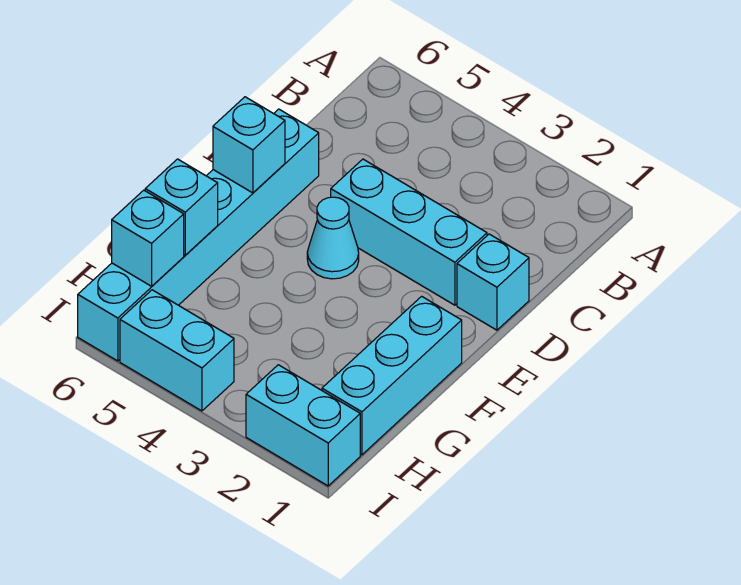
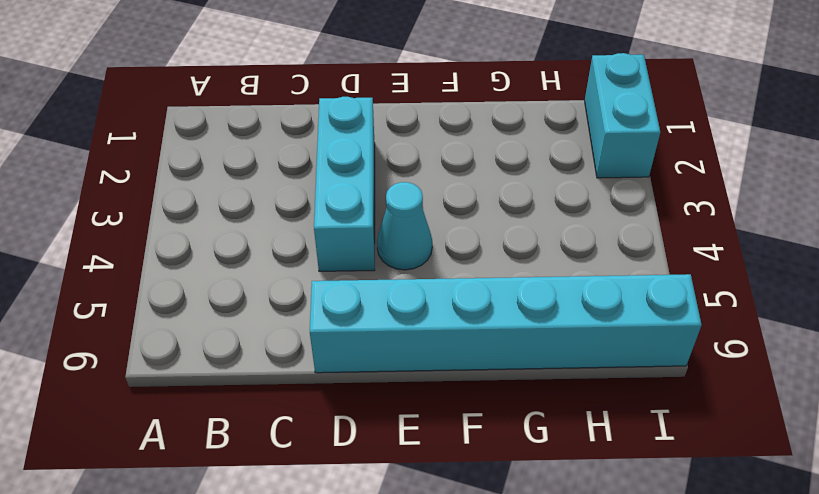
none -> cyan 1x1 brick [457,234,529,330]
none -> cyan 1x3 brick [322,296,462,455]

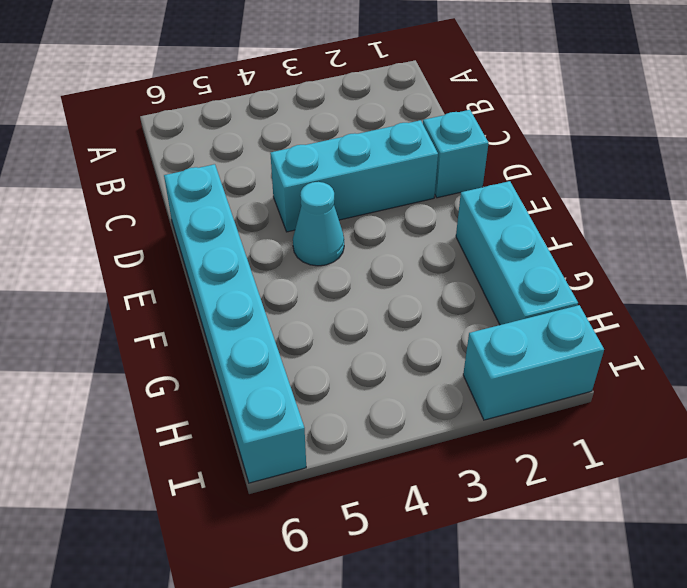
none -> cyan 1x2 brick [120,290,234,411]
none -> cyan 1x1 brick [213,97,285,193]

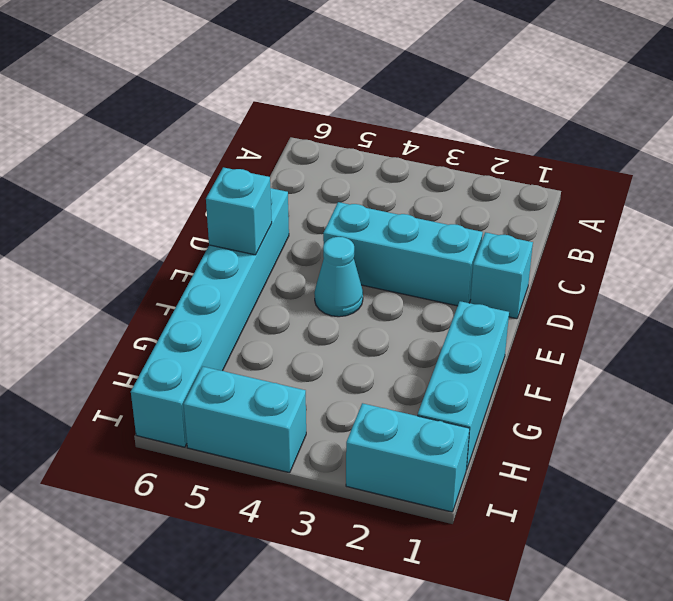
none -> cyan 1x1 brick [145,159,218,255]
none -> cyan 1x1 brick [112,190,184,286]

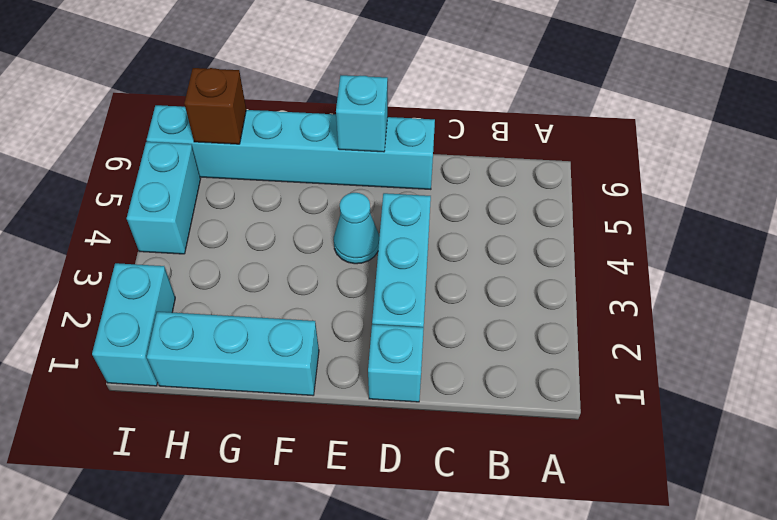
brown 1x1 brick [184,68,246,144] -> cyan 1x1 brick [112,190,184,286]
none -> cyan 1x1 brick [145,159,218,255]

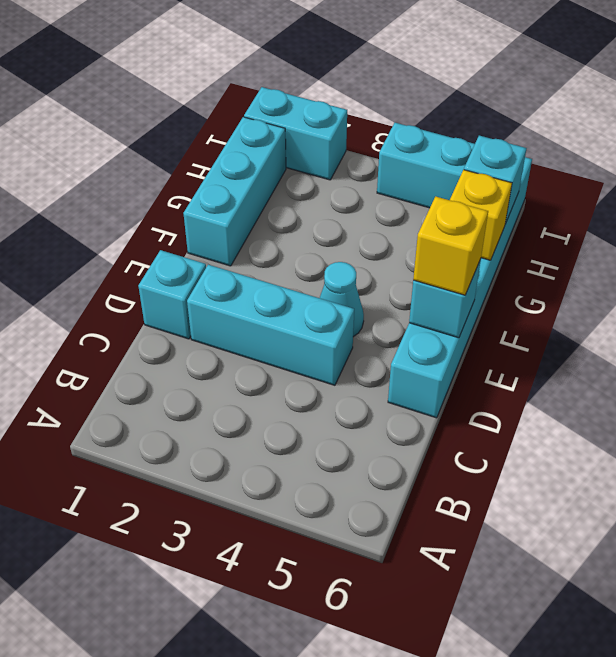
yellow 1x1 brick [413,196,488,295] -> none
yellow 1x1 brick [450,170,512,260] -> cyan 1x1 brick [145,159,218,255]

